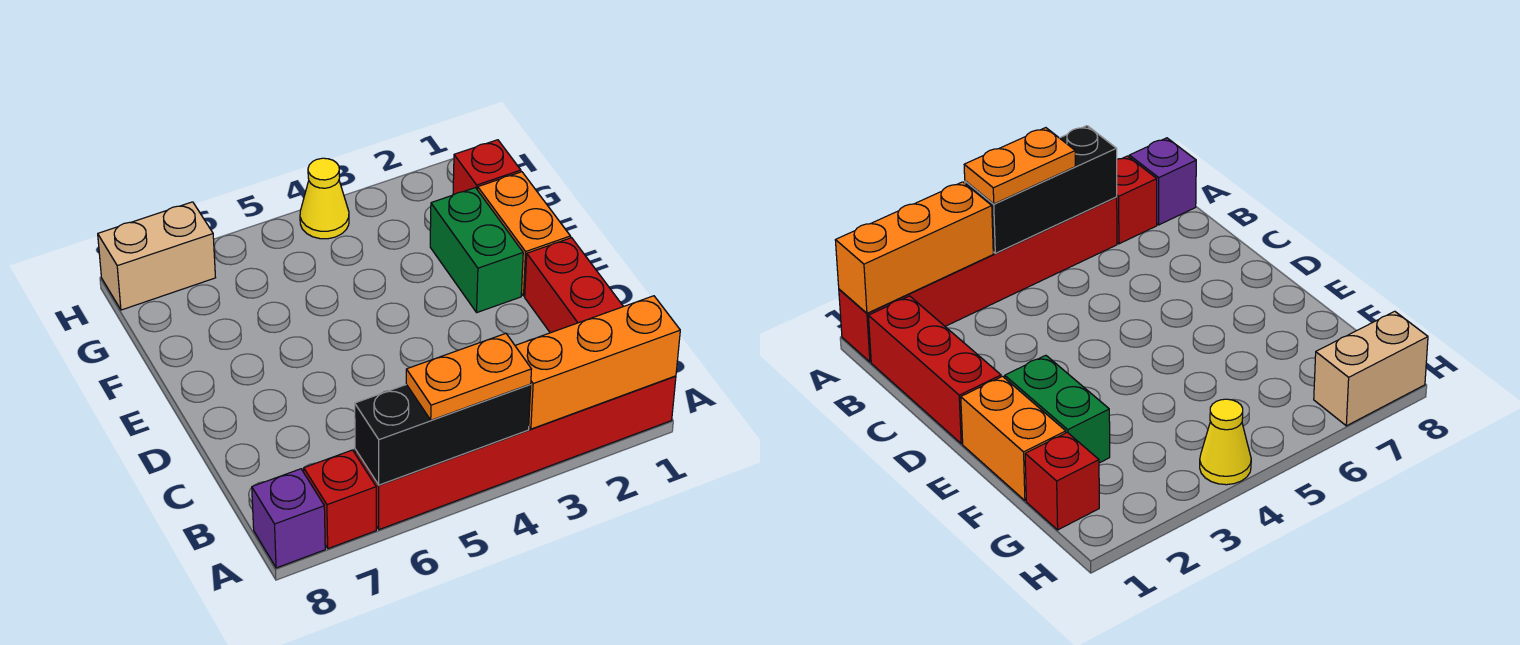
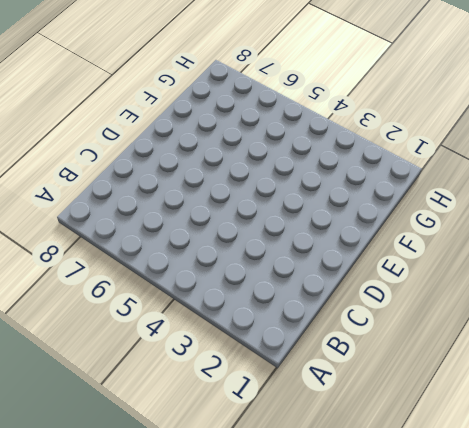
none -> red 1x6 brick [355,376,676,530]
none -> red 1x1 brick [304,450,376,549]
none -> purple 1x1 brick [252,469,325,568]

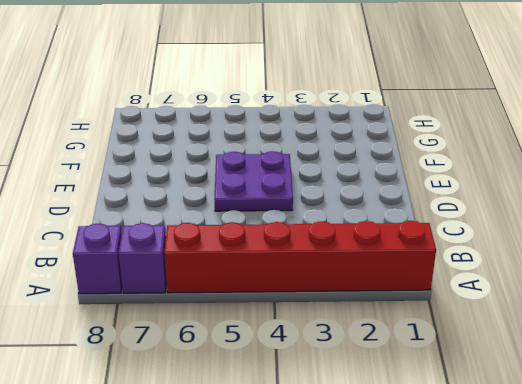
purple 1x1 brick [119,223,167,293] -> red 1x1 brick [304,450,376,549]
purple 2x2 plate [215,151,293,211] -> none
none -> red 1x3 brick [525,238,623,333]
none -> orange 1x2 brick [478,172,570,296]
none -> green 1x2 brick [430,188,523,312]

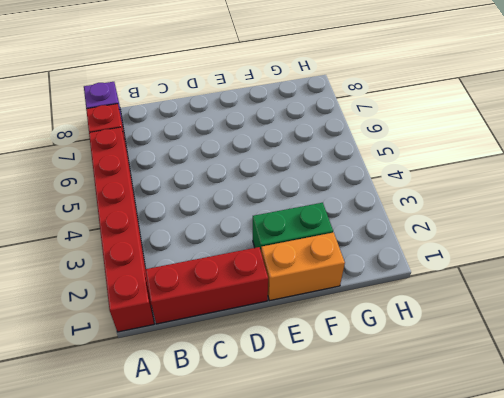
none -> red 1x1 brick [453,140,521,195]
none -> yellow 1x1 cone [300,158,349,239]
none -> tan 1x2 brick [98,202,216,310]

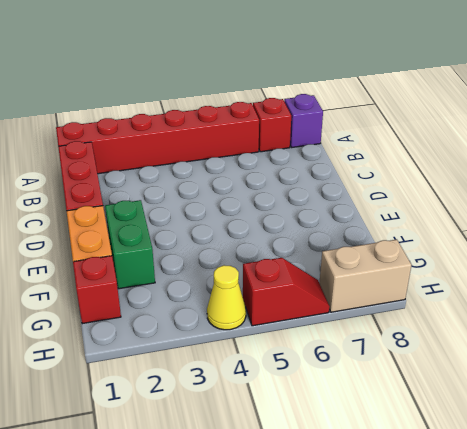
red 1x2 slope [243,258,330,326] -> none
none -> orange 1x3 brick [515,296,680,429]
none -> black 1x3 brick [355,384,531,485]
none -> orange 1x2 plate [406,334,532,420]

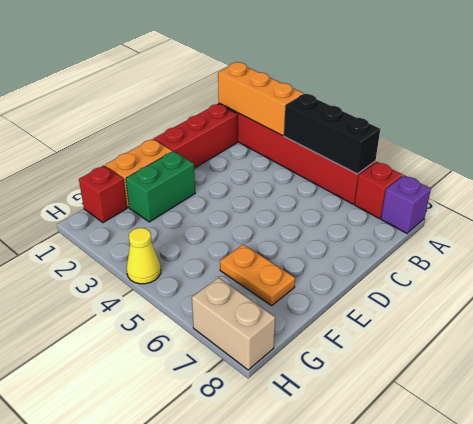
orange 1x2 plate [220,244,295,306] -> orange 1x2 plate moved to [406,334,532,420]

